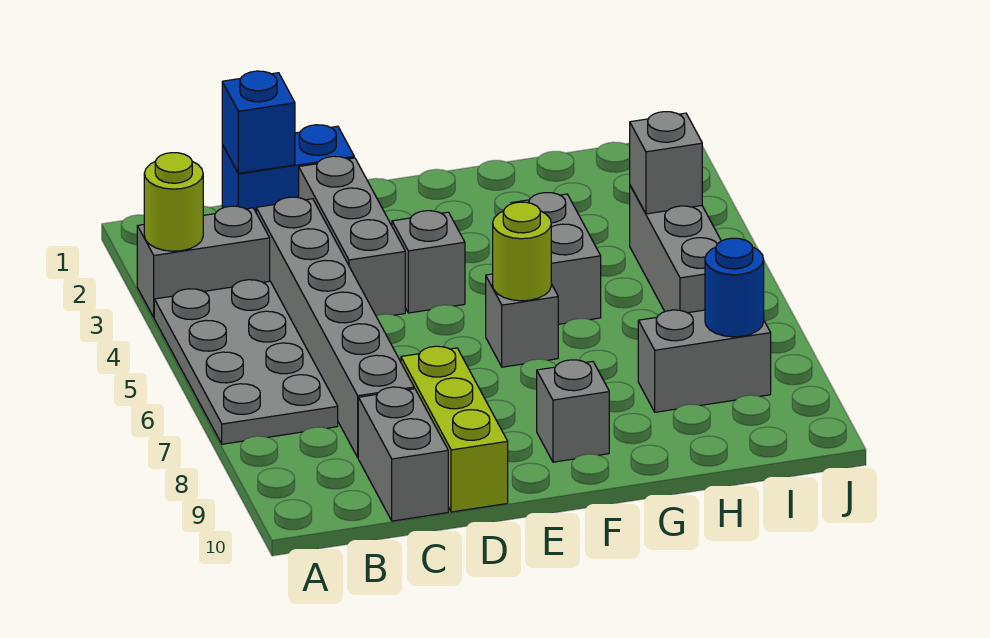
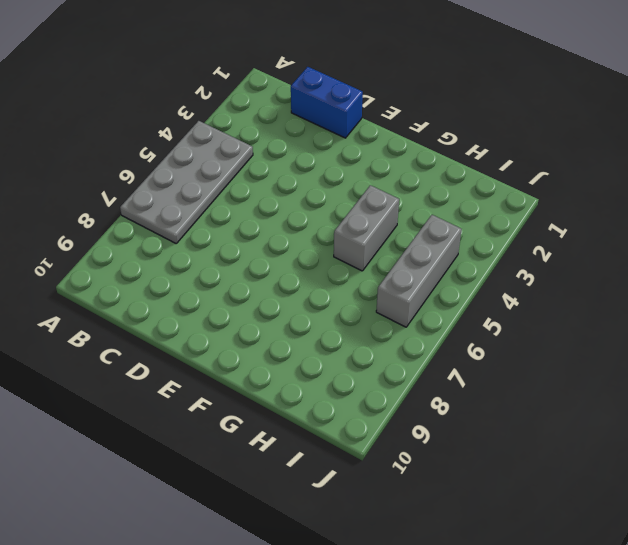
none -> grey 1x2 brick [137,206,270,317]
none -> grey 1x6 brick [256,197,414,457]
none -> grey 1x2 brick [358,387,448,521]

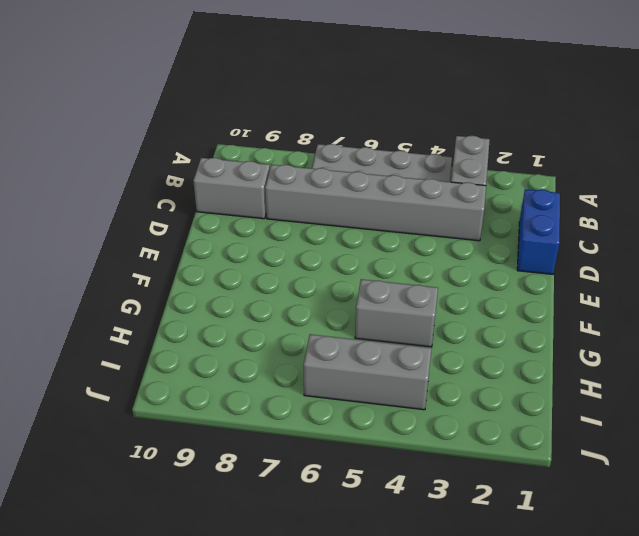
none -> grey 1x3 brick [299,156,405,316]
none -> lime 1x3 brick [401,346,508,512]
none -> grey 1x1 brick [392,211,465,313]

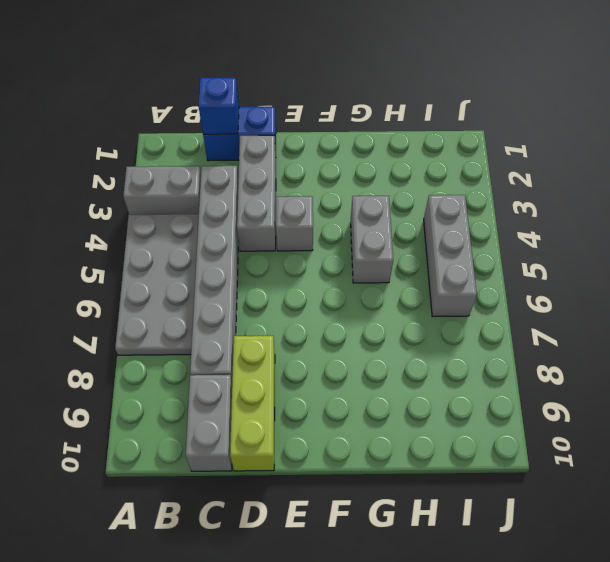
none -> grey 1x1 brick [486,274,558,367]
none -> grey 1x1 brick [537,360,609,462]
none -> grey 1x2 brick [638,310,771,412]

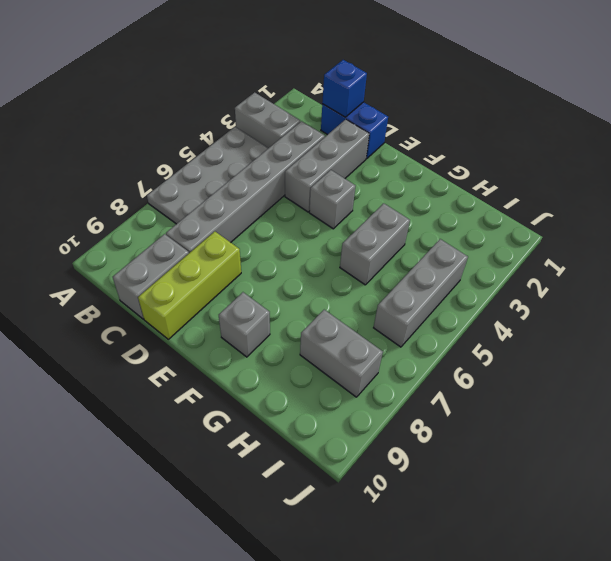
none -> grey 1x1 brick [486,274,558,367]
none -> lime 1x1 round brick [144,153,203,251]
none -> lime 1x1 round brick [493,202,551,301]

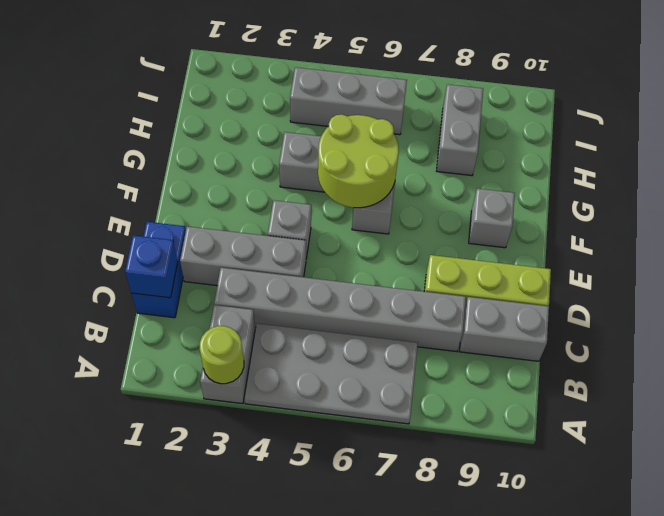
lime 2x2 round brick [318,114,399,208] -> lime 1x1 round brick [493,202,551,301]
none -> grey 1x1 brick [630,112,702,214]
none -> blue 1x1 round brick [705,238,764,337]

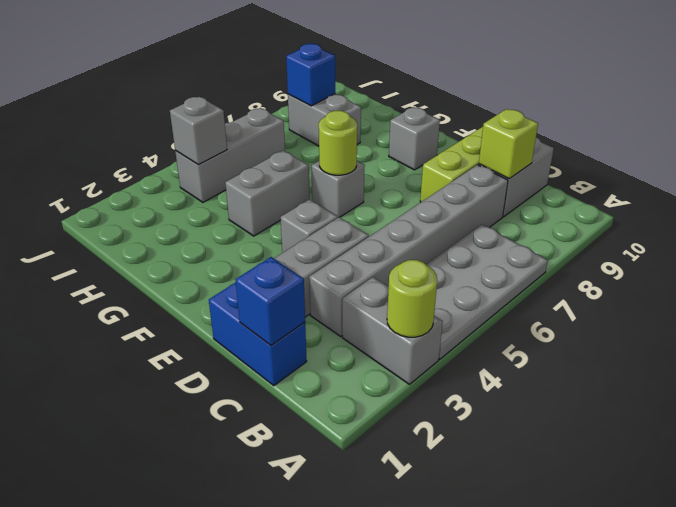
lime 1x1 brick [479,109,538,179] -> none
blue 1x1 brick [286,44,335,106] -> blue 1x1 round brick [705,238,764,337]

